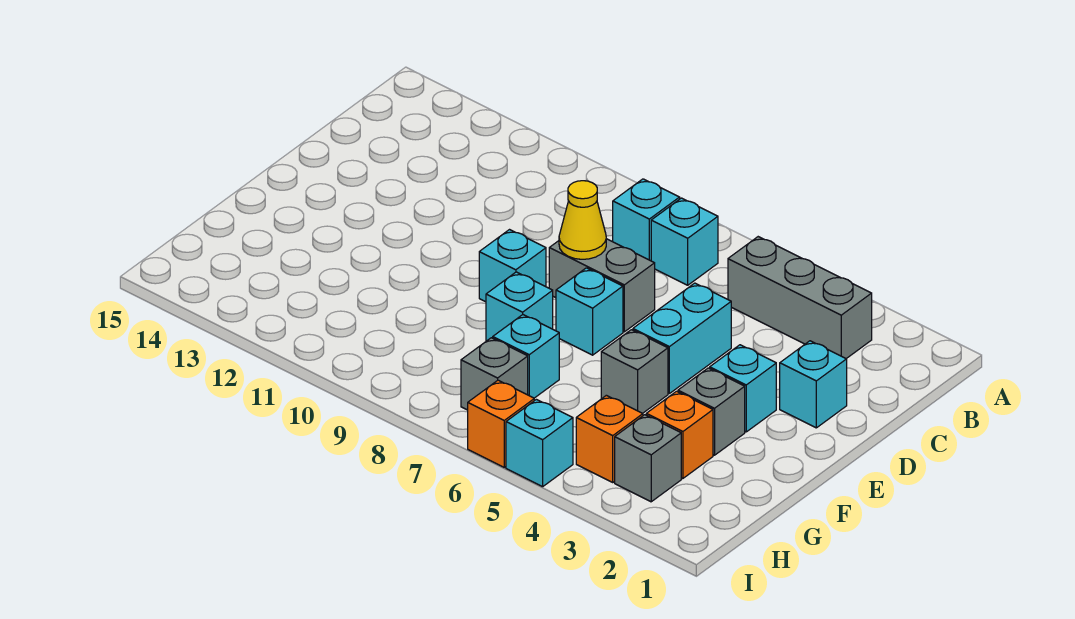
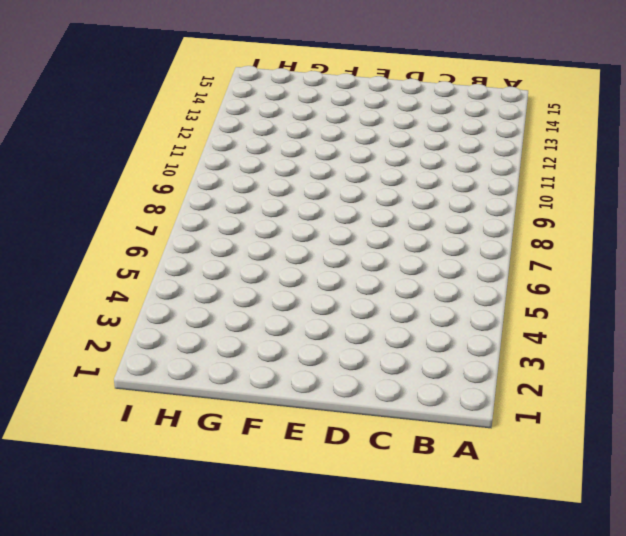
none -> grey 1x3 brick [728,237,872,359]
none -> cyan 1x1 brick [651,198,718,285]
none -> cyan 1x1 brick [613,179,680,261]

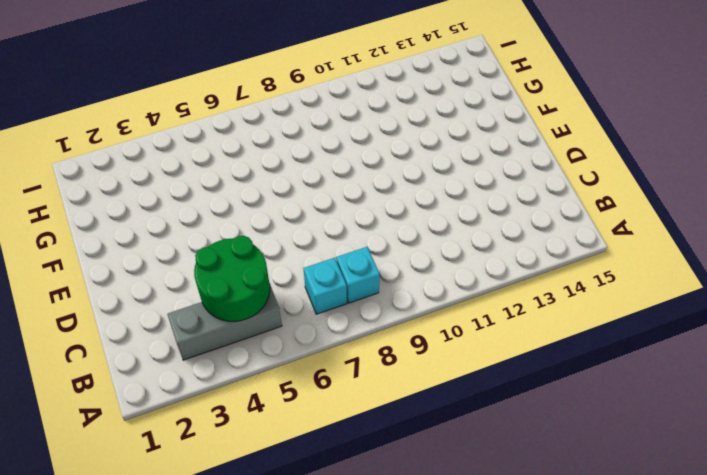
green 2x2 round brick [194,236,270,321] -> none
none -> cyan 1x1 brick [780,341,847,428]
none -> cyan 1x2 brick [633,283,731,393]
none -> grey 1x2 brick [549,239,655,332]

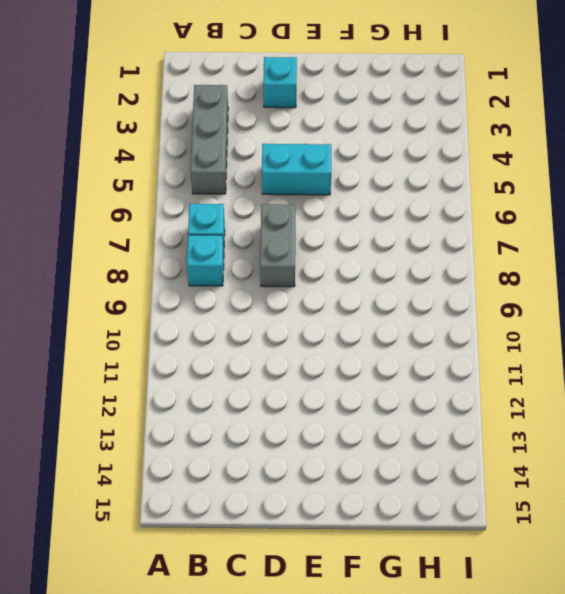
none -> cyan 1x1 brick [710,345,776,432]
none -> cyan 1x1 brick [556,268,623,355]
none -> cyan 1x1 brick [479,230,546,302]

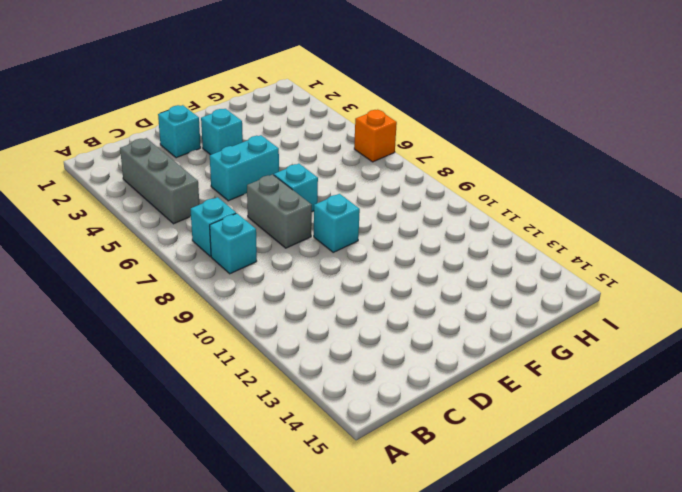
none -> grey 1x1 brick [678,368,745,455]
none -> grey 1x1 brick [601,330,668,413]
none -> cyan 1x1 brick [486,272,553,341]

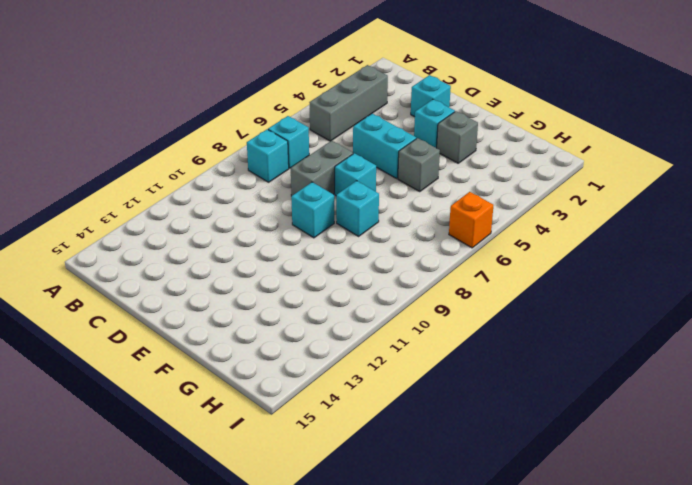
none -> orange 1x1 brick [646,391,713,479]
none -> cyan 1x1 brick [493,315,559,398]
none -> grey 1x1 brick [615,415,681,502]

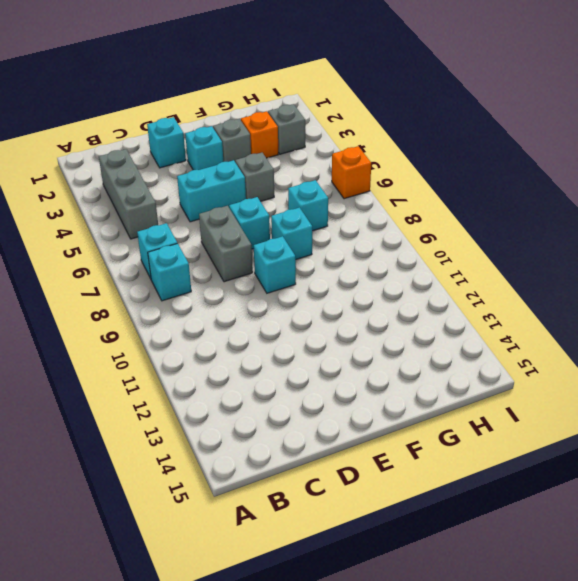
none -> orange 1x1 brick [576,395,643,482]
none -> grey 1x1 brick [461,338,528,410]
none -> cyan 1x1 brick [506,399,573,487]

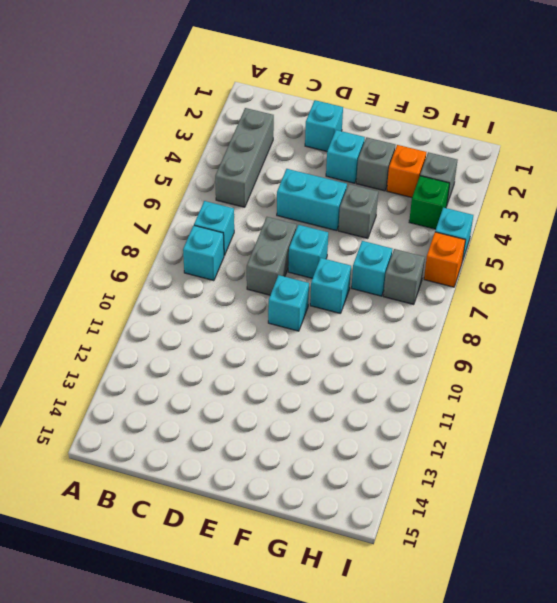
green 1x1 brick [409,176,450,229] -> orange 1x1 brick [576,395,643,482]
none -> yellow 1x1 cone [559,181,606,259]

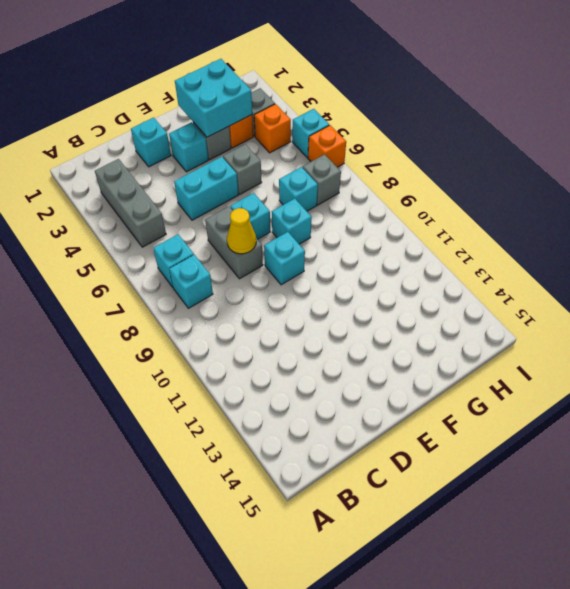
cyan 2x2 brick [175,59,252,137] -> none

